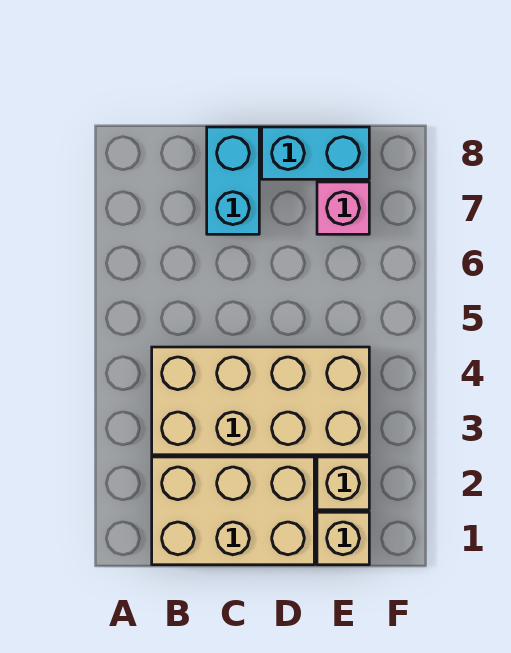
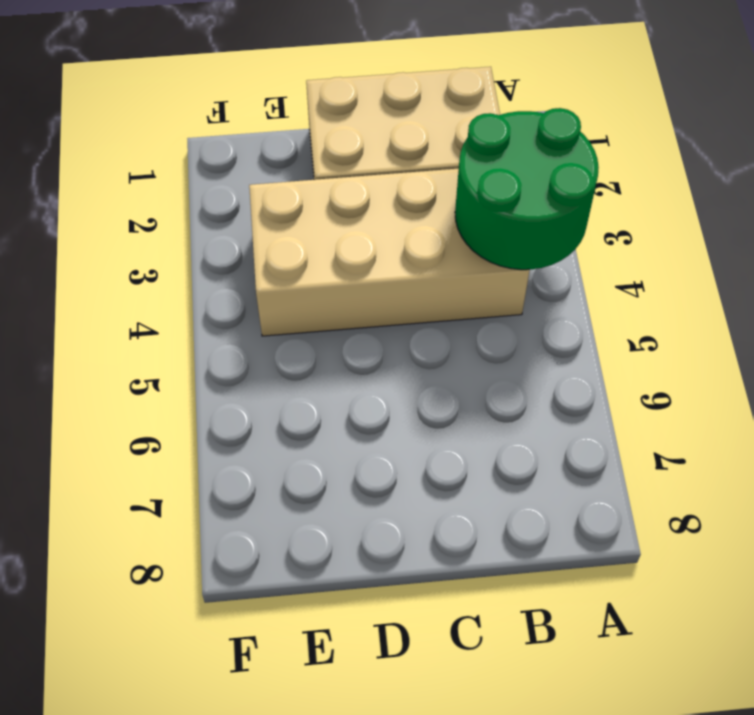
green 2x2 round brick [455,108,599,270] -> none
none -> cyan 1x2 brick [207,127,259,234]
none -> cyan 1x2 brick [262,127,369,179]

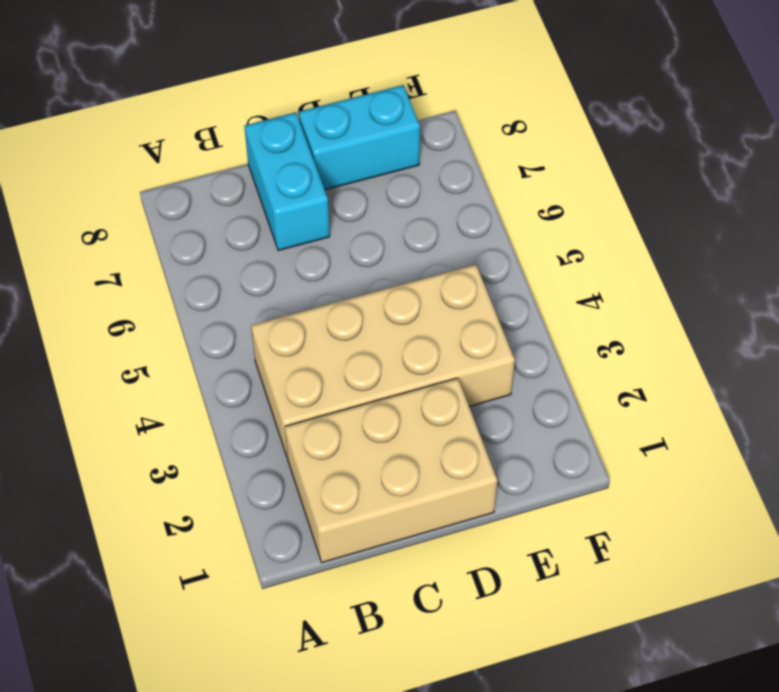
none -> tan 1x1 brick [317,512,369,565]
none -> tan 1x1 brick [317,457,369,510]

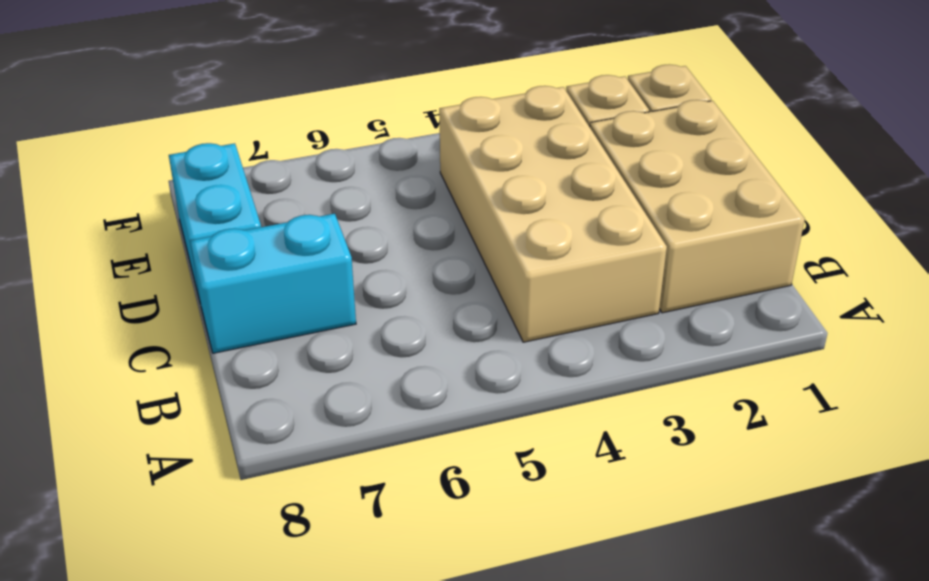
none -> pink 1x1 brick [317,182,369,234]

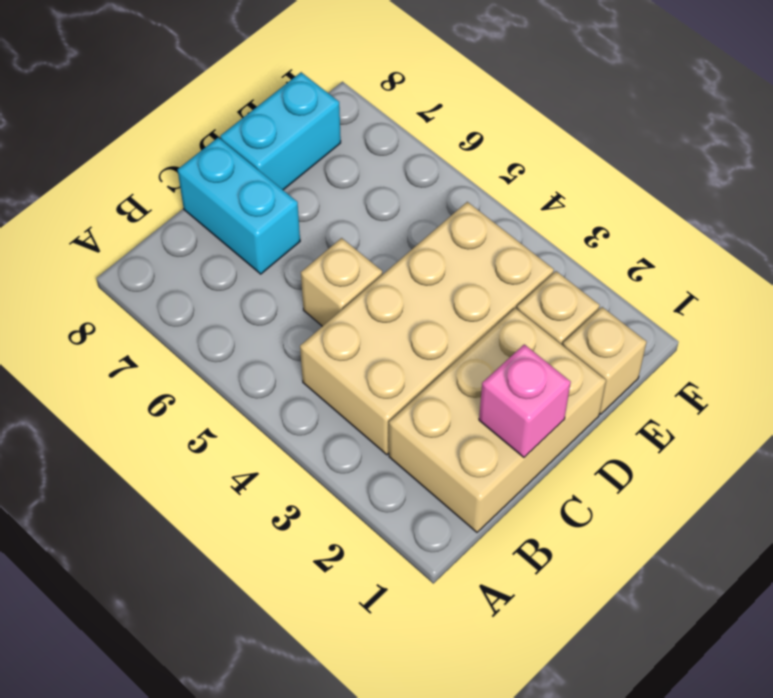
pink 1x1 brick [479,344,571,457] -> pink 1x1 brick moved to [317,182,369,234]
tan 1x1 brick [301,238,382,326] -> none

